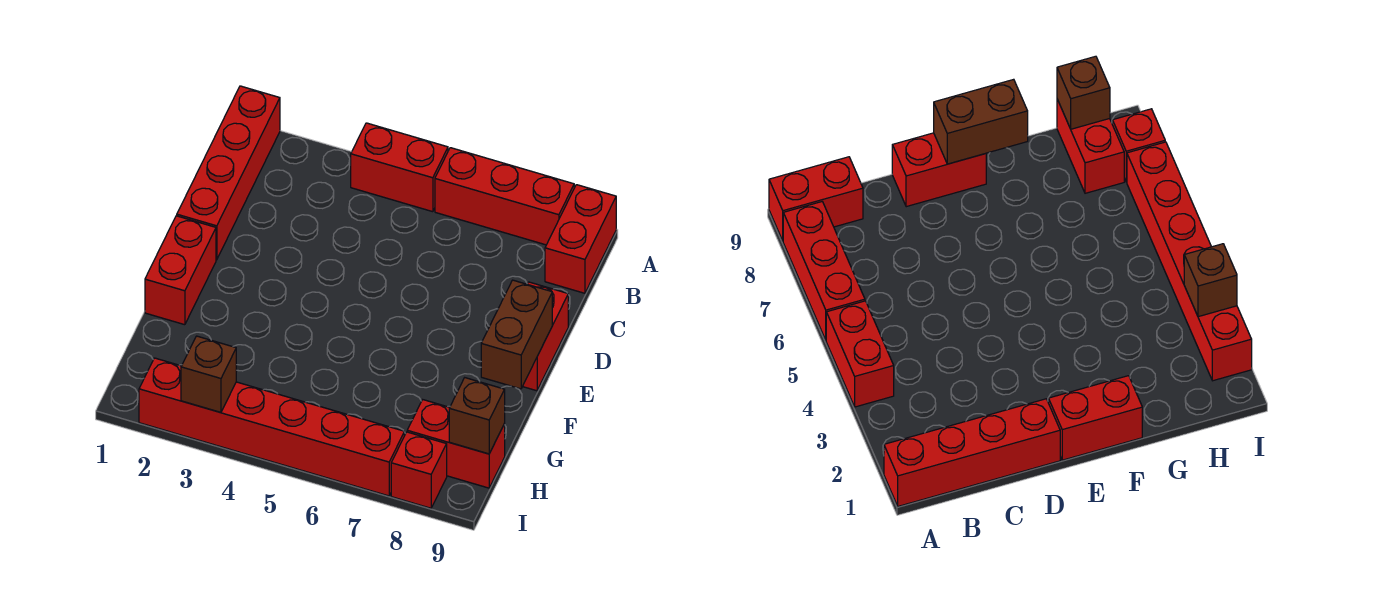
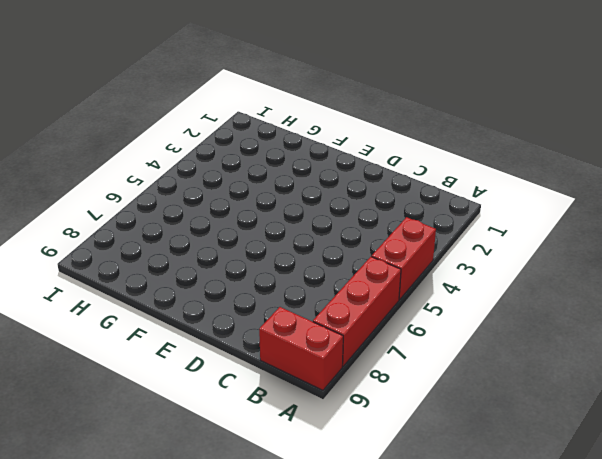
none -> red 1x4 brick [177,86,280,260]
none -> red 1x2 brick [523,282,568,391]
none -> red 1x2 brick [145,216,216,325]

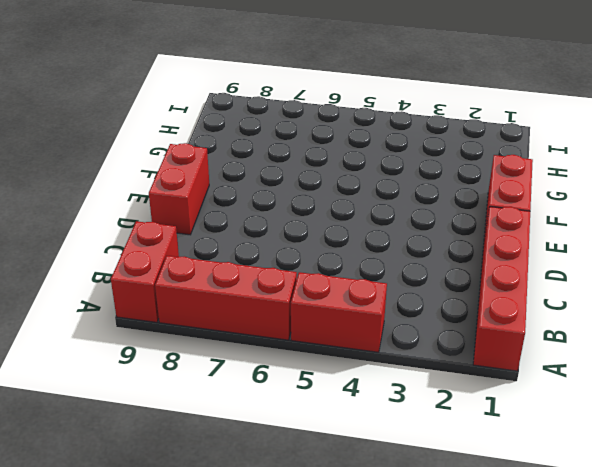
none -> red 1x2 brick [407,400,505,488]
none -> red 1x6 brick [139,358,404,496]
none -> red 1x1 brick [391,432,447,508]

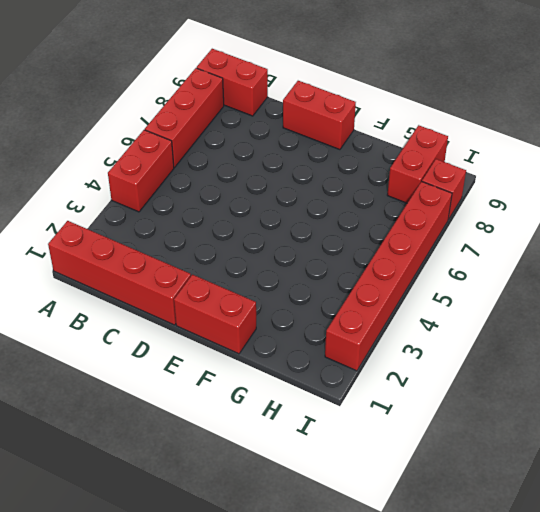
none -> brown 1x2 brick [481,280,552,389]
none -> brown 1x1 brick [449,378,505,454]
none -> brown 1x1 brick [181,336,236,412]

